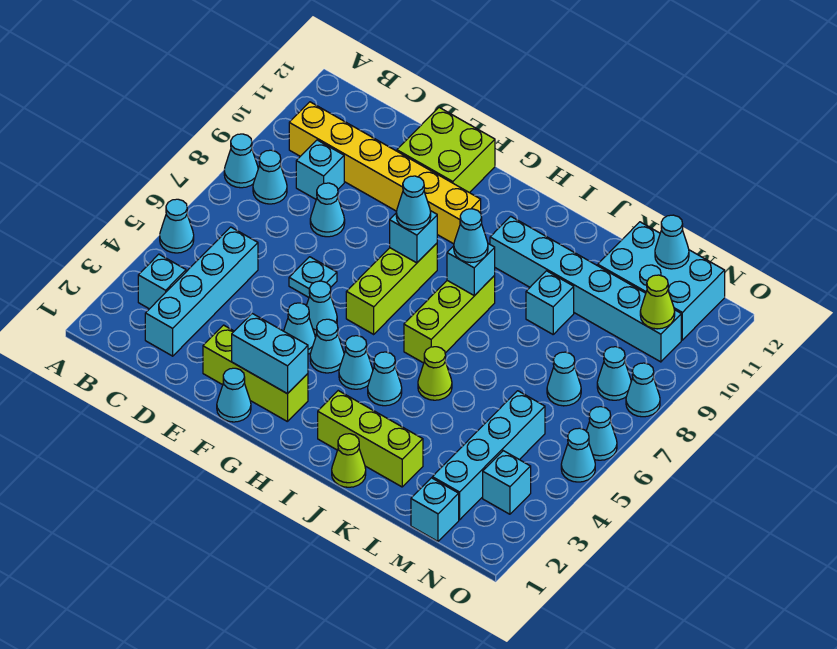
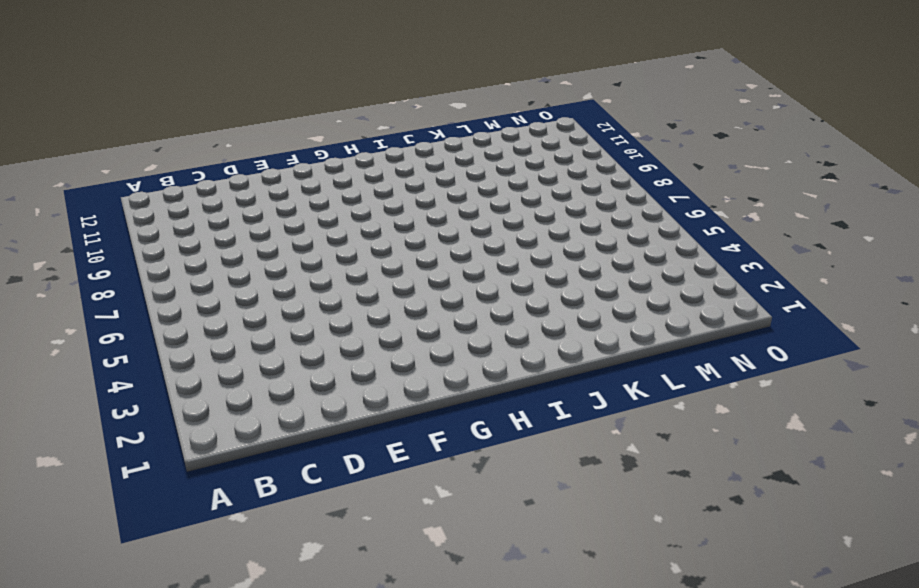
none -> cyan 1x1 cone [160,199,194,253]
none -> cyan 1x1 cone [224,134,258,188]
none -> cyan 1x1 brick [138,254,186,309]
none -> cyan 1x1 cone [253,150,287,204]

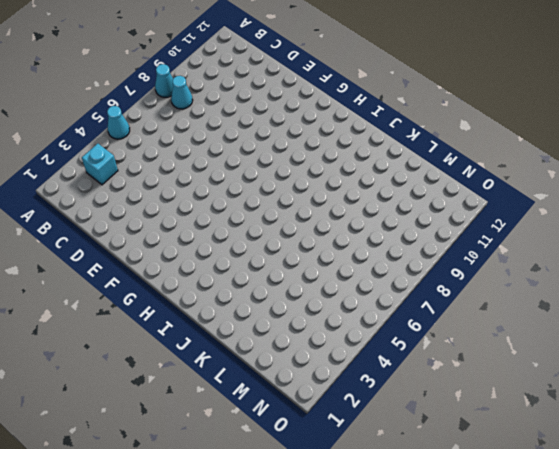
none -> yellow 1x6 brick [289,102,481,244]
none -> cyan 1x4 brick [145,227,258,356]
none -> cyan 1x1 brick [296,140,344,199]
none -> cyan 1x1 cone [310,183,345,237]

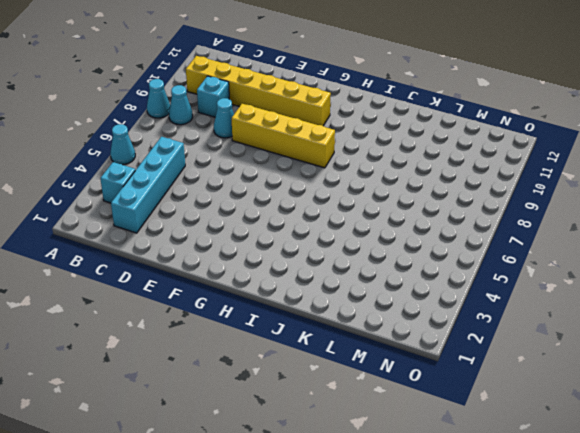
yellow 1x4 brick [232,104,335,168] -> lime 1x3 brick [346,243,437,334]
none -> lime 1x3 brick [203,325,308,422]
none -> cyan 1x1 plate [289,257,337,297]
none -> lime 2x2 brick [397,107,495,193]
none -> cyan 1x1 cone [217,368,251,422]

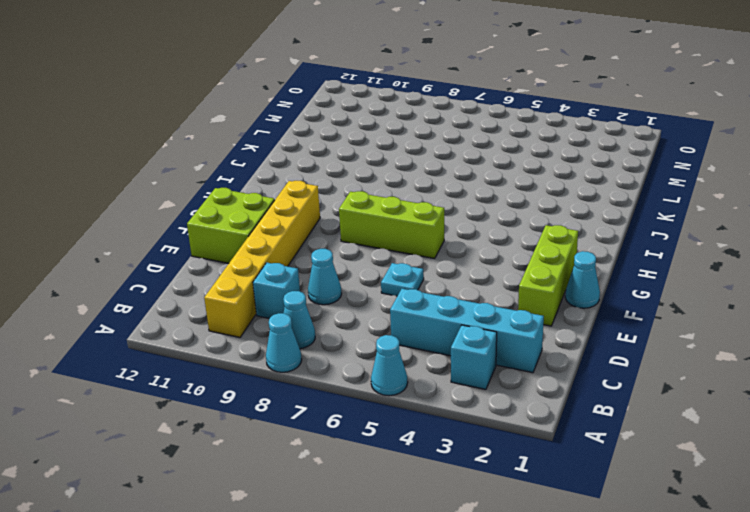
none -> cyan 1x1 cone [284,303,315,354]
none -> cyan 1x1 cone [306,281,337,334]
none -> cyan 1x1 cone [310,319,344,373]
none -> cyan 1x1 cone [339,336,373,389]

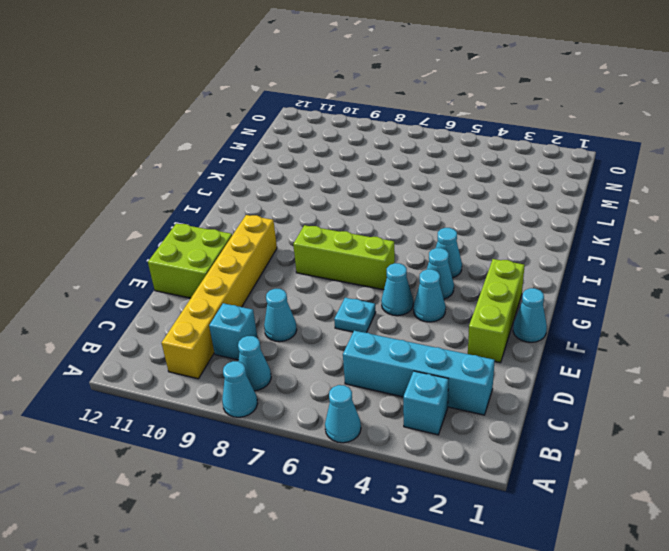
none -> lime 1x3 brick [318,391,423,487]
none -> cyan 1x1 cone [368,352,402,406]
none -> lime 1x3 brick [404,276,495,363]
none -> cyan 1x6 brick [490,216,681,362]

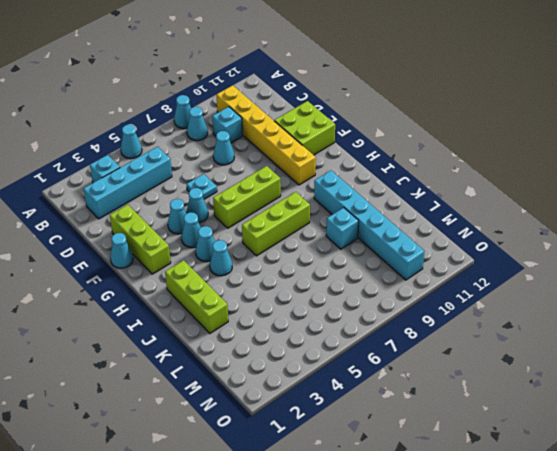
none -> lime 1x1 cone [332,434,366,487]
none -> lime 1x1 cone [418,347,452,400]
none -> cyan 2x3 brick [598,222,725,340]
none -> cyan 1x1 brick [411,478,459,541]

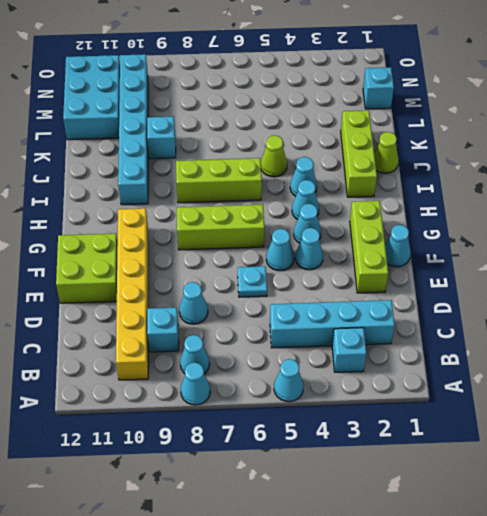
none -> cyan 1x4 brick [432,391,545,520]
none -> cyan 1x1 cone [547,352,581,406]
none -> cyan 1x1 brick [483,451,531,514]
none -> cyan 1x1 cone [597,347,631,400]

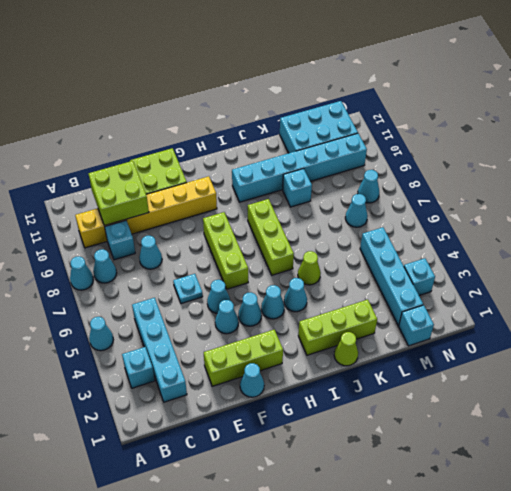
lime 2x2 brick [89,161,149,226] -> none
none -> cyan 1x1 cone [561,428,595,482]
none -> cyan 1x1 cone [586,407,617,460]
none -> cyan 1x1 cone [626,363,660,417]
none -> cyan 1x2 brick [232,314,308,394]

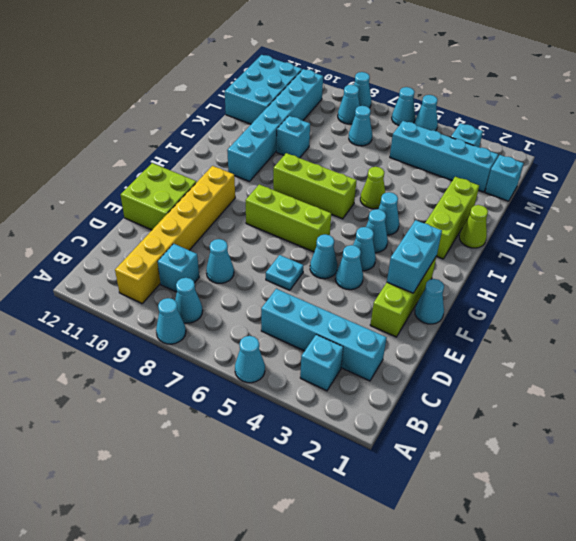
none -> cyan 1x1 brick [390,211,437,263]
none -> cyan 1x1 brick [447,244,495,296]
none -> cyan 1x1 cone [655,215,689,269]
none -> lime 1x1 cone [640,275,675,329]

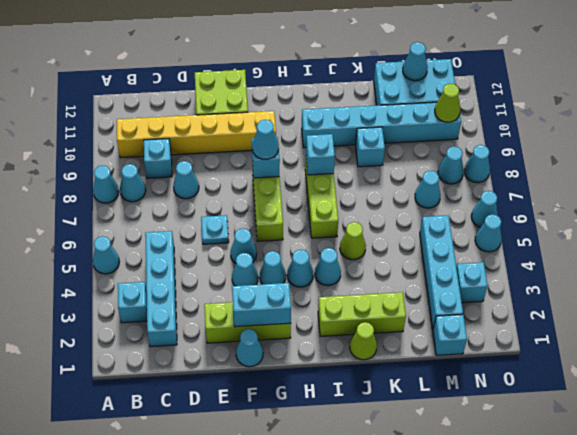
none -> cyan 1x1 cone [454,209,488,263]

